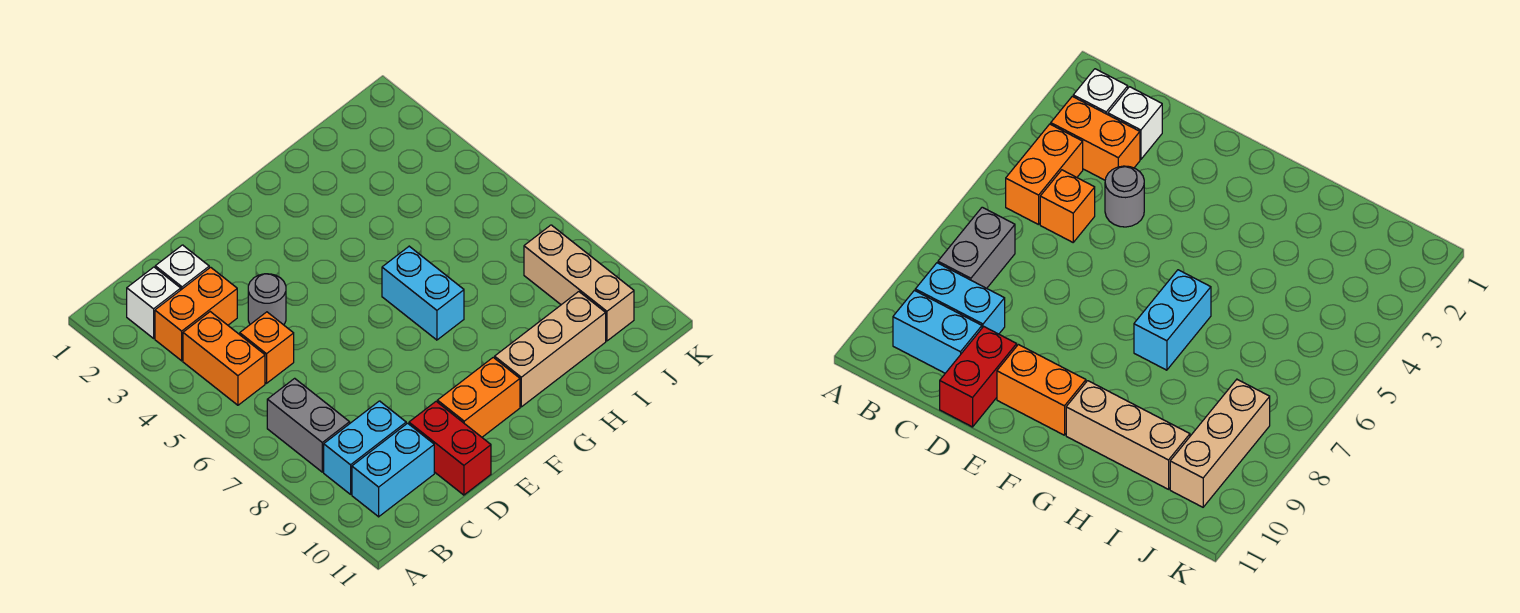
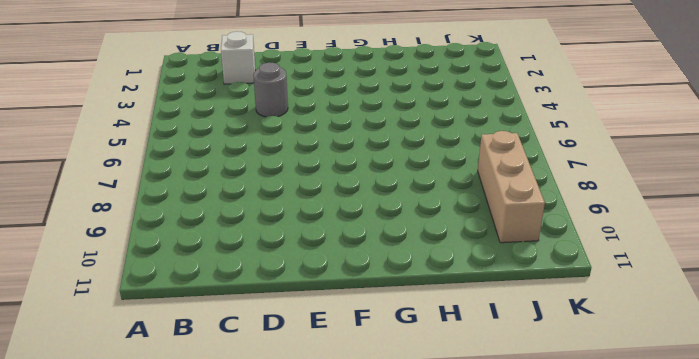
none -> white 1x1 brick [127,267,181,338]
none -> orange 1x2 brick [155,267,237,361]
none -> orange 1x2 brick [183,312,265,405]

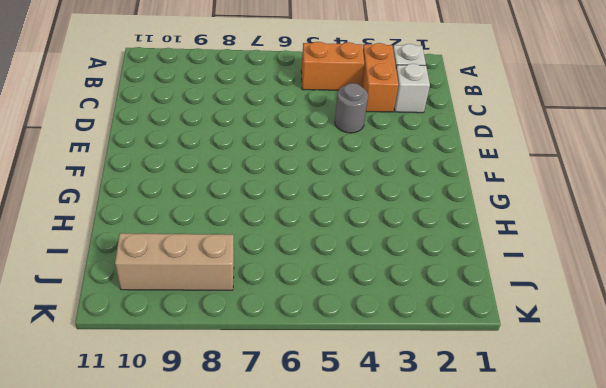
none -> grey 1x2 brick [267,378,350,472]
none -> cyan 1x2 brick [324,401,406,494]
none -> cyan 1x2 brick [352,423,434,517]

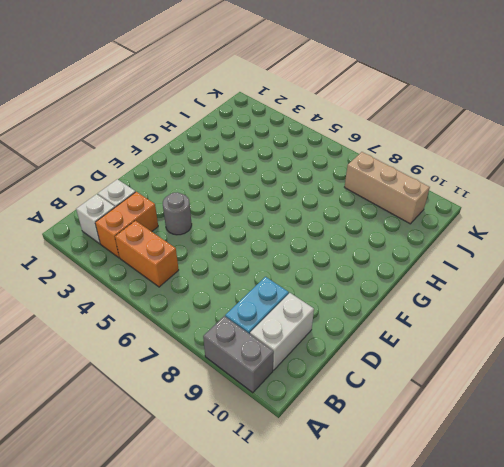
grey 1x2 brick [203,316,274,393] -> grey 1x2 brick moved to [267,378,350,472]
white 1x2 brick [250,293,314,370] -> cyan 1x2 brick [352,423,434,517]
none -> orange 1x1 brick [240,312,294,383]
none -> red 1x2 brick [409,401,491,495]
none -> orange 1x2 brick [437,357,520,437]

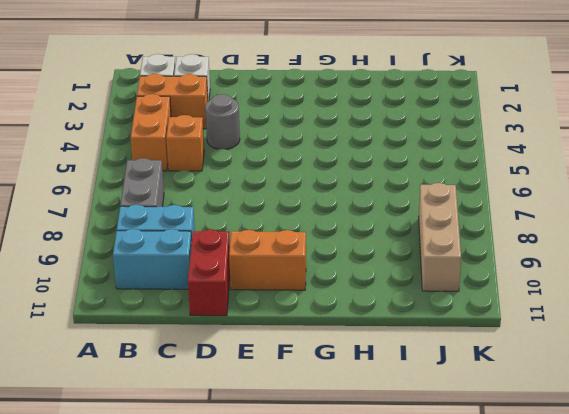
none -> cyan 1x2 brick [382,246,464,340]
none -> tan 1x3 brick [495,292,606,407]

